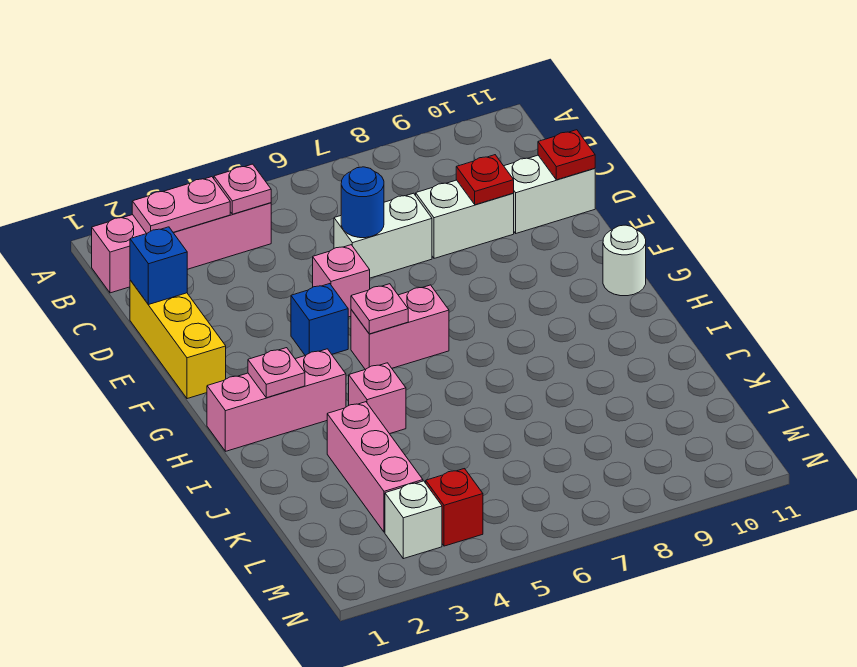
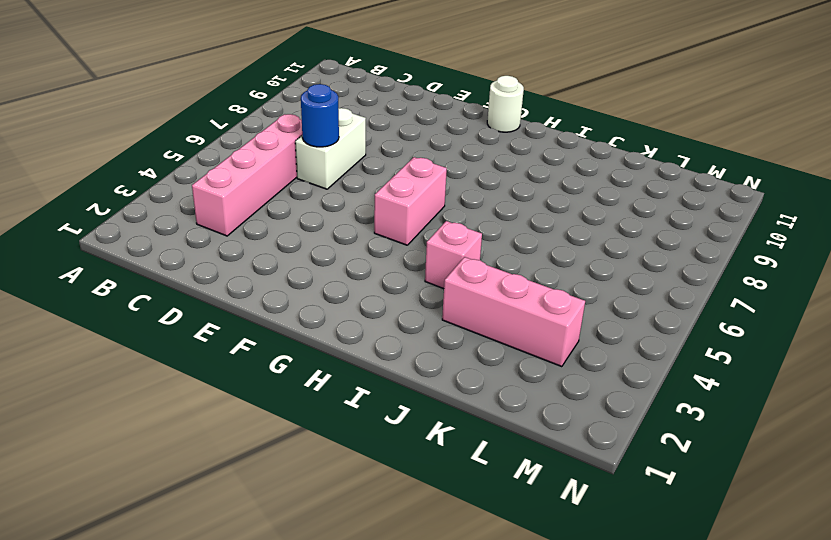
pink 1x4 brick [192,114,302,236] -> pink 1x4 brick moved to [92,203,271,293]
none -> yellow 1x3 brick [130,280,226,399]
none -> white 1x2 brick [416,180,514,258]
none -> white 1x2 brick [504,155,595,233]

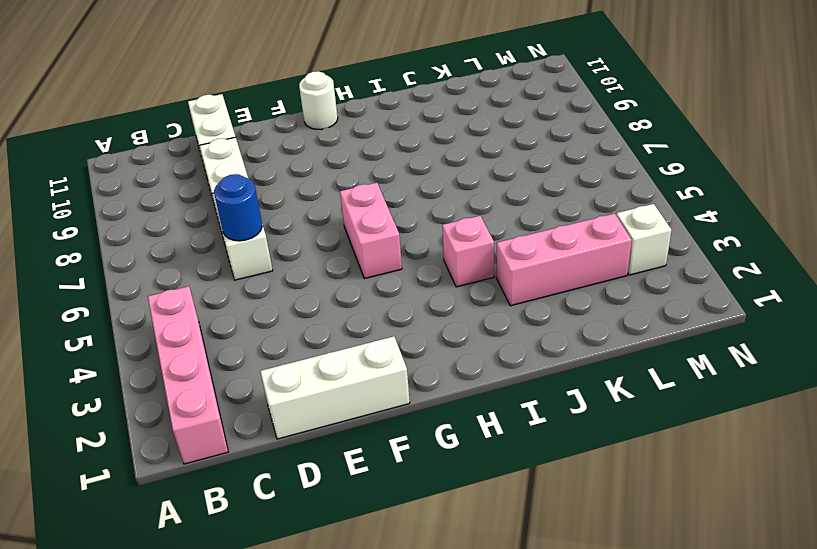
white 1x3 brick [260,336,410,439] -> yellow 1x3 brick [130,280,226,399]
none -> pink 1x1 brick [313,245,370,317]
none -> blue 1x1 brick [291,284,348,356]
none -> pink 1x3 brick [207,349,346,451]

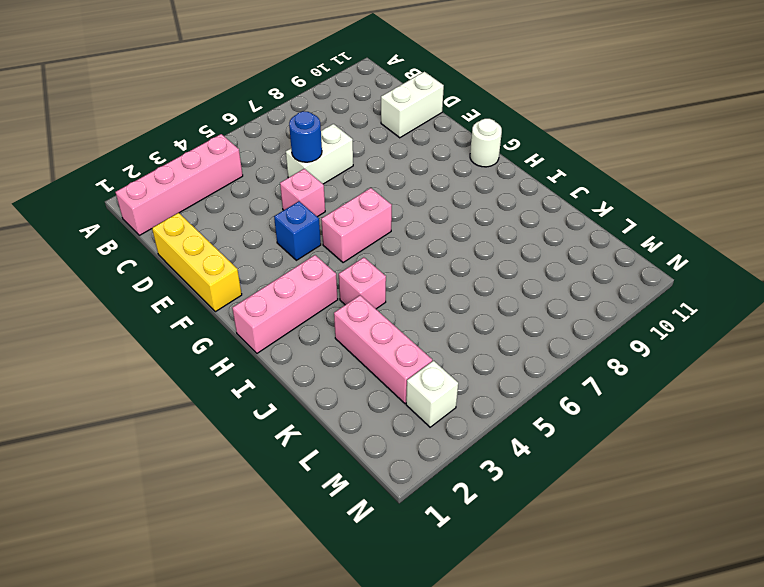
none -> white 1x2 brick [416,180,514,258]
none -> red 1x1 brick [426,469,483,546]
none -> pink 1x2 plate [132,177,230,233]

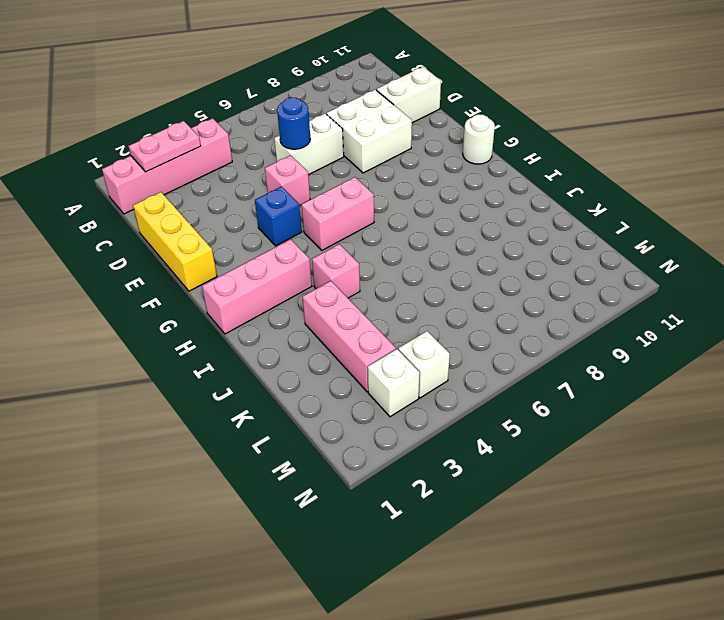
white 2x2 brick [326,90,412,173] -> white 1x2 brick [416,180,514,258]
white 1x1 brick [398,331,450,398] -> red 1x1 brick [426,469,483,546]
none -> pink 1x1 plate [214,164,271,214]
none -> blue 1x1 brick [130,227,187,305]
none -> red 1x1 plate [456,155,514,205]

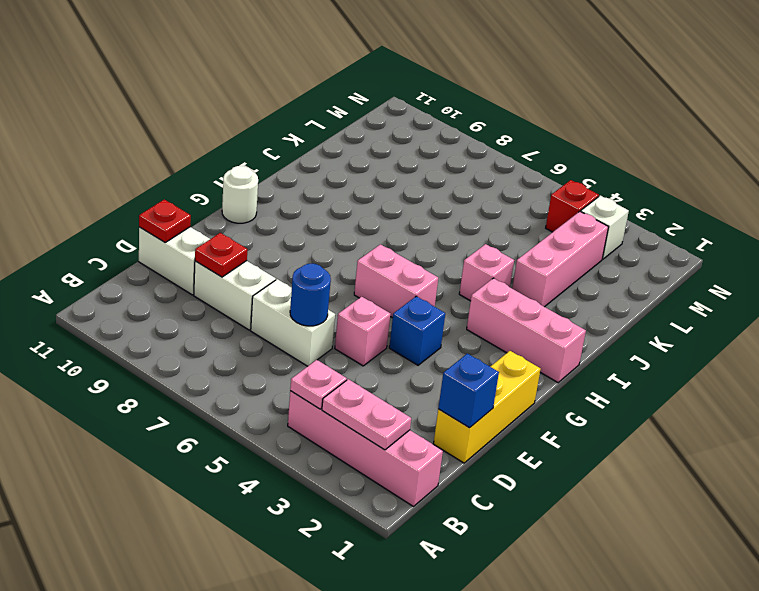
none -> pink 1x1 plate [351,284,408,334]
none -> pink 1x1 plate [248,348,305,398]

